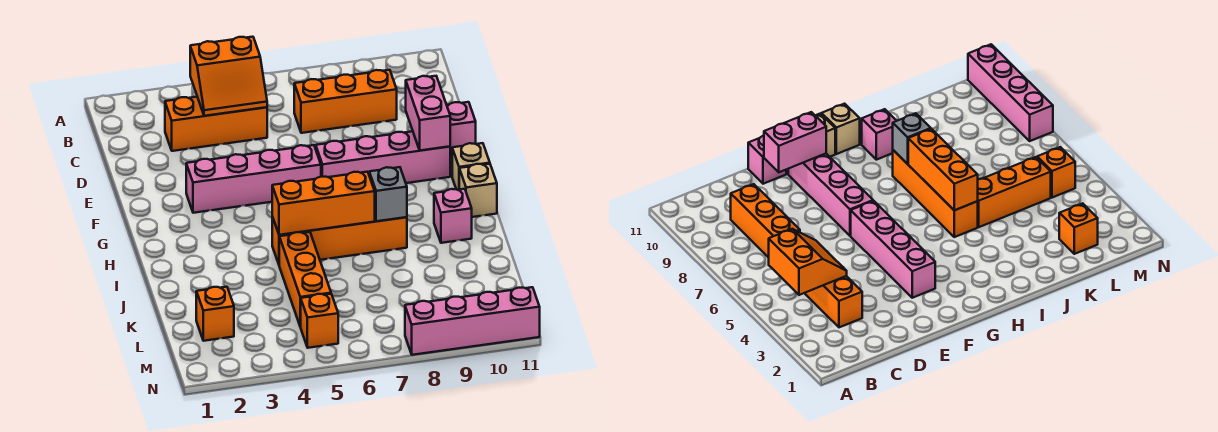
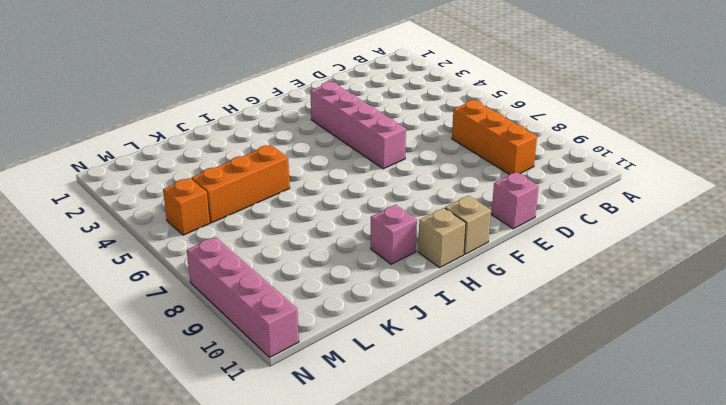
none -> orange 1x3 brick [165,97,267,151]
none -> pink 1x4 brick [316,131,450,183]
none -> orange 1x4 brick [272,217,407,264]

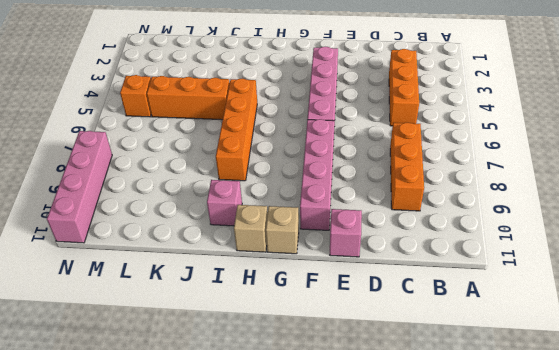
none -> orange 1x1 brick [196,287,234,341]
none -> orange 2x2 slope [190,37,267,116]
none -> pink 1x2 brick [406,76,450,151]

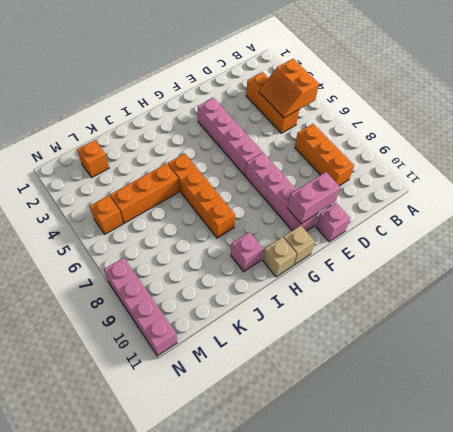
none -> orange 1x3 brick [272,172,375,235]
none -> grey 1x1 brick [369,167,407,221]

